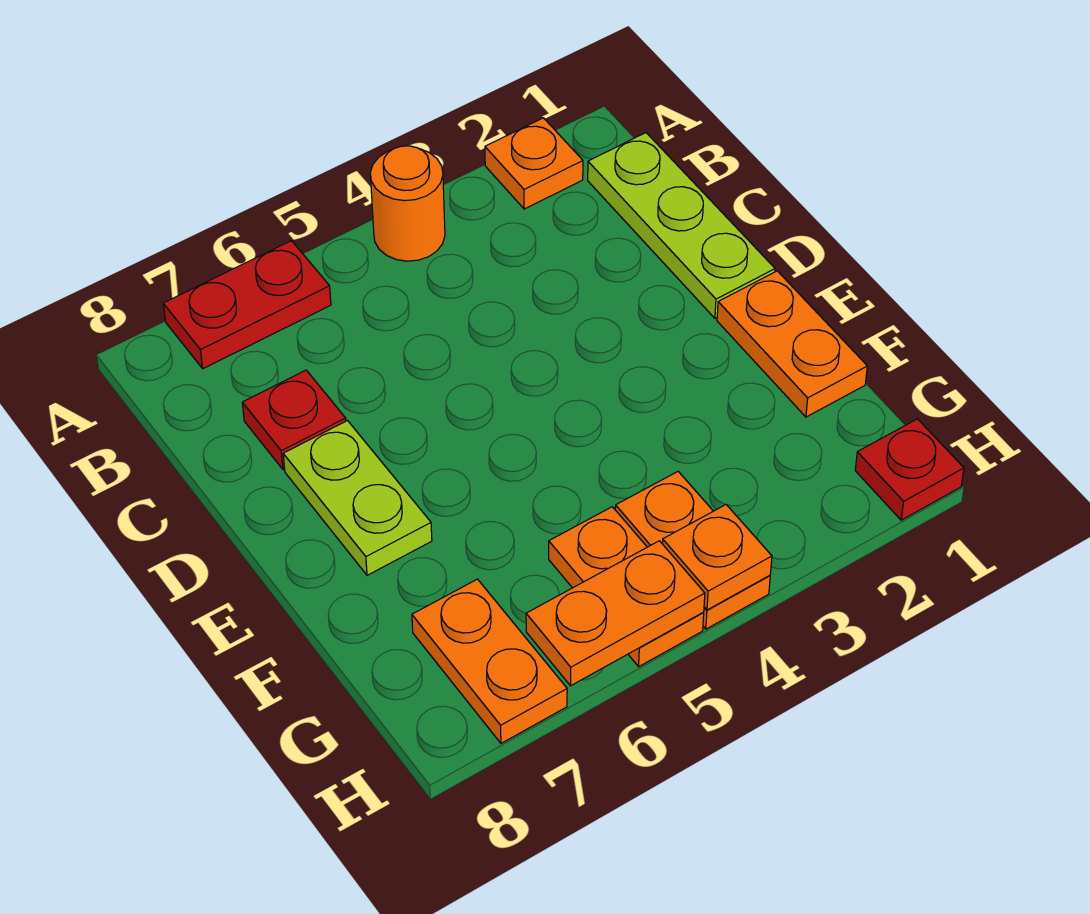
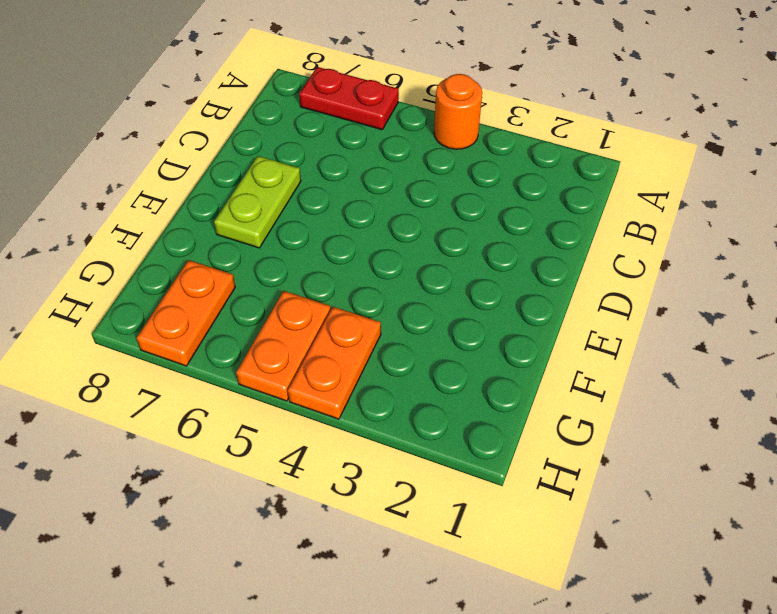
none -> orange 1x1 plate [485,118,583,209]
none -> lime 1x3 plate [588,133,775,318]
none -> red 1x1 plate [242,370,346,470]

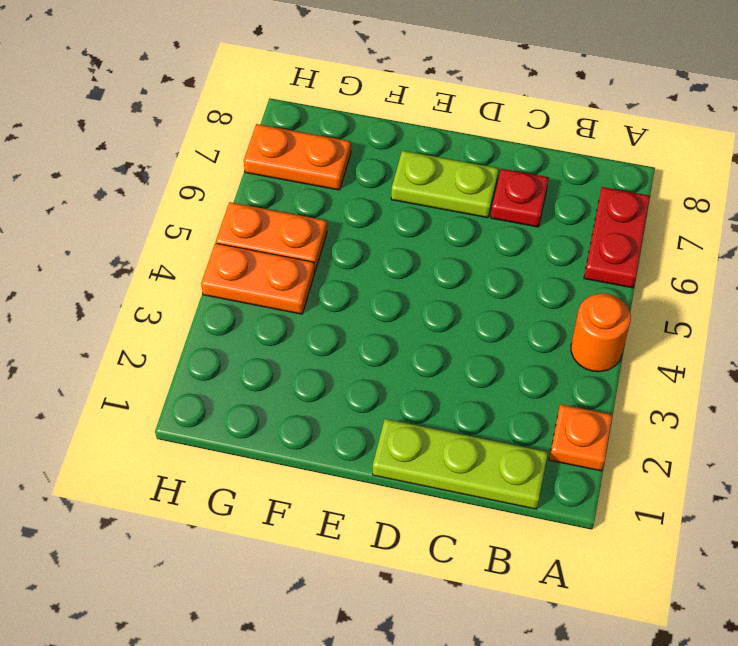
none -> orange 1x2 plate [717,271,867,417]
none -> red 1x1 plate [855,419,964,520]
none -> orange 1x1 plate [663,505,772,610]

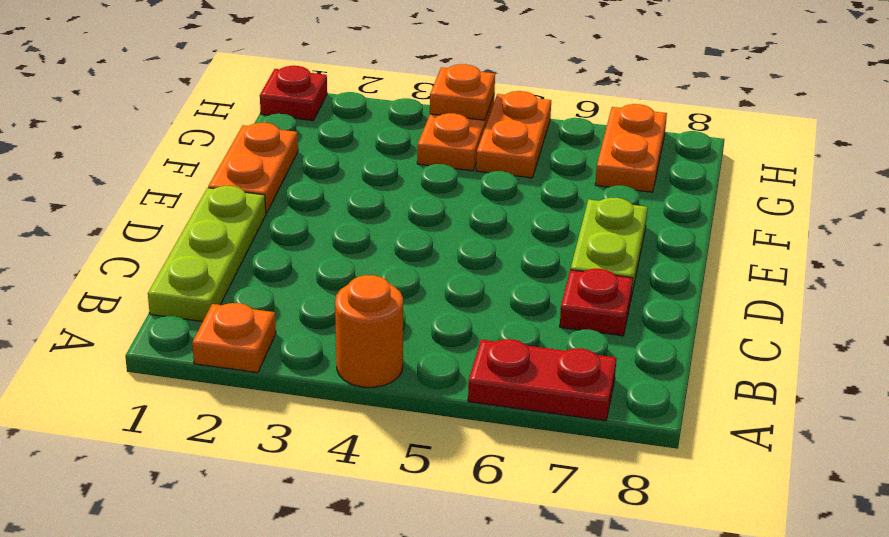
none -> orange 1x2 plate [526,541,705,686]

